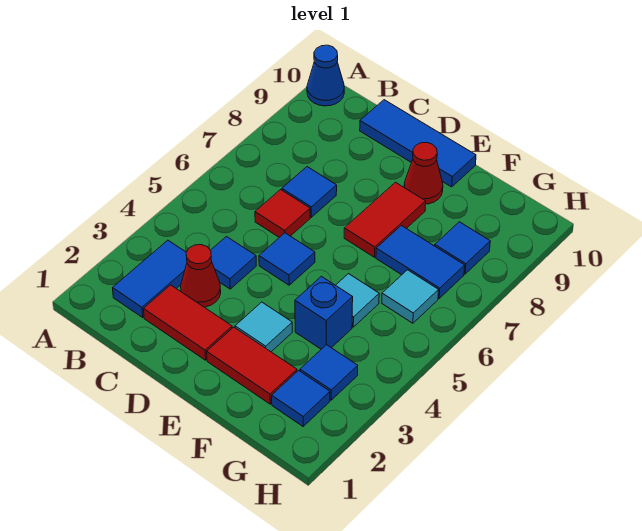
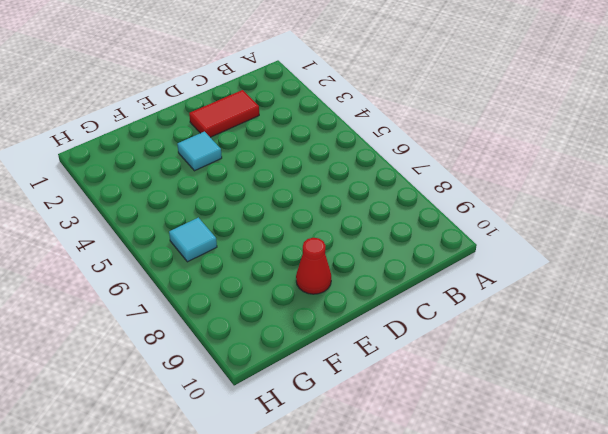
none -> blue 1x1 cone [307,45,344,106]
none -> blue 1x2 tile [113,240,187,317]
none -> red 1x1 cone [181,245,221,307]

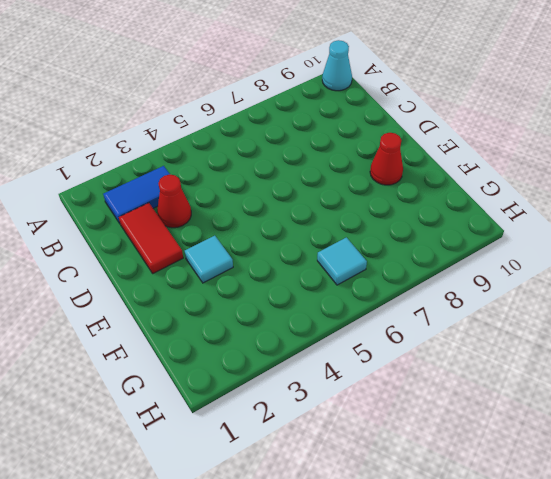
cyan 1x1 cone [322,40,352,91] -> blue 1x1 cone [307,45,344,106]
none -> blue 1x1 tile [211,237,256,289]
none -> red 1x1 tile [255,190,310,237]
none -> blue 1x1 tile [282,167,337,217]

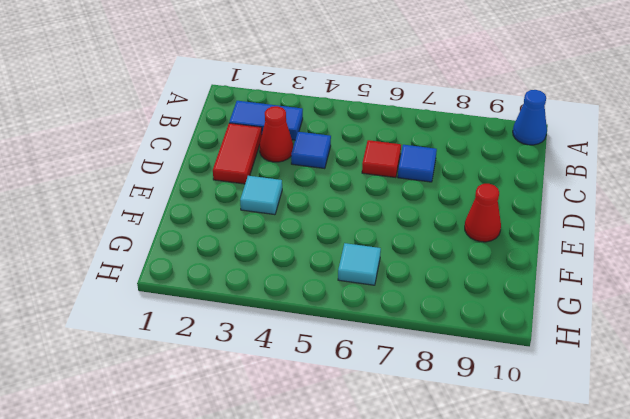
none -> blue 1x3 tile [360,100,476,187]
none -> blue 1x1 tile [259,233,315,285]
none -> red 1x2 tile [207,327,297,404]

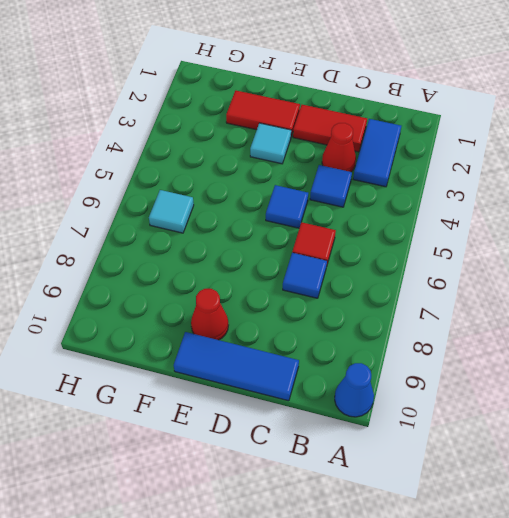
none -> red 1x2 tile [344,182,426,257]
none -> blue 1x1 brick [295,276,353,349]
none -> cyan 1x1 tile [336,274,379,327]

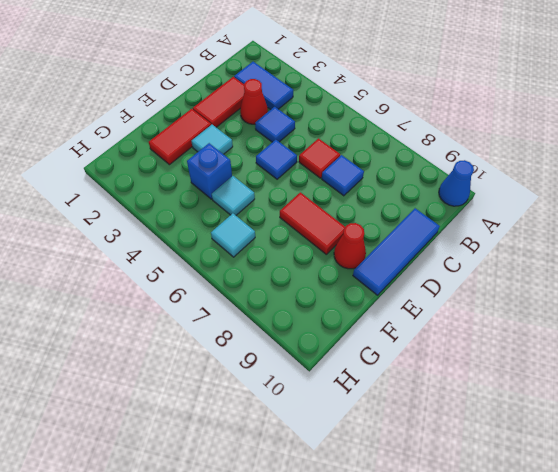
none -> blue 1x2 tile [376,225,465,298]
none -> blue 1x1 tile [272,370,330,426]
none -> blue 1x1 tile [300,345,358,400]

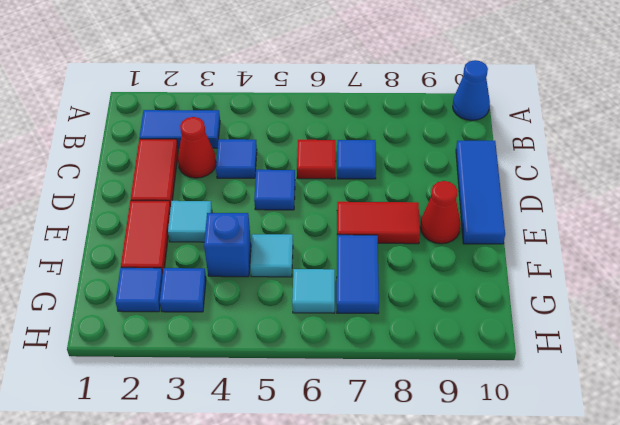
none -> blue 1x1 tile [435,222,490,274]

